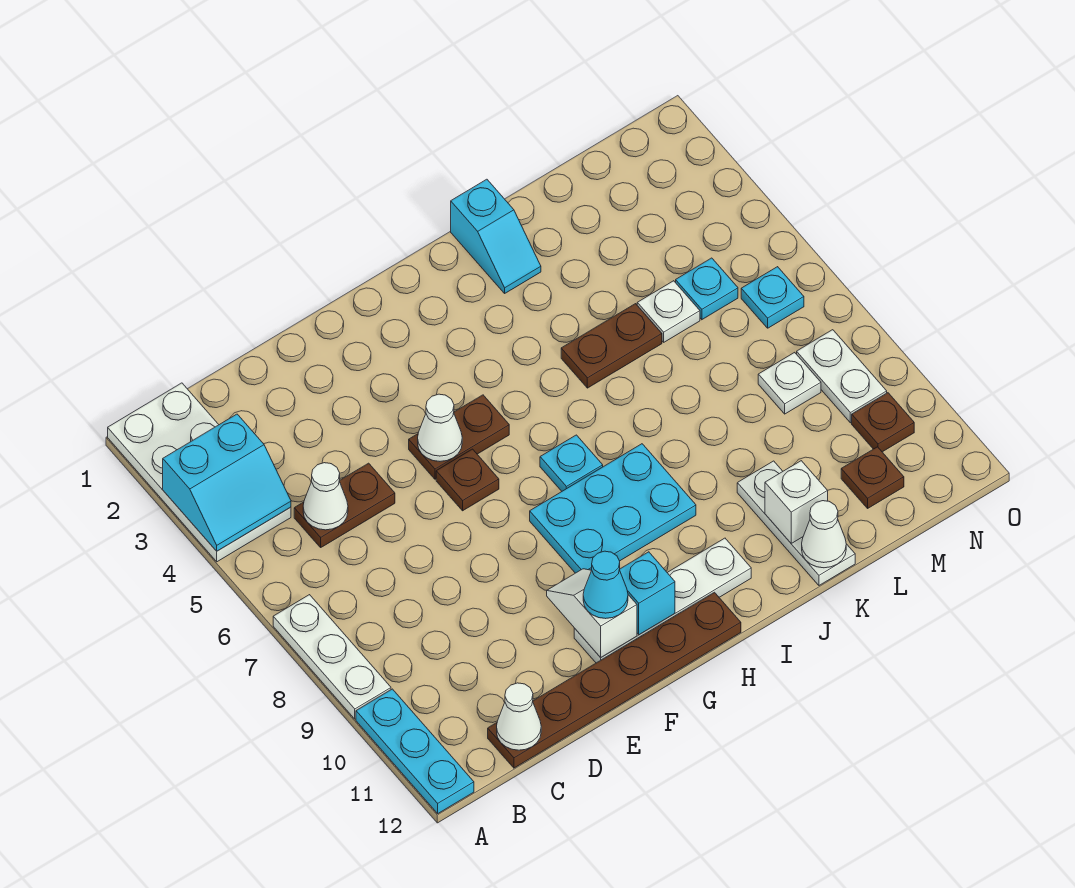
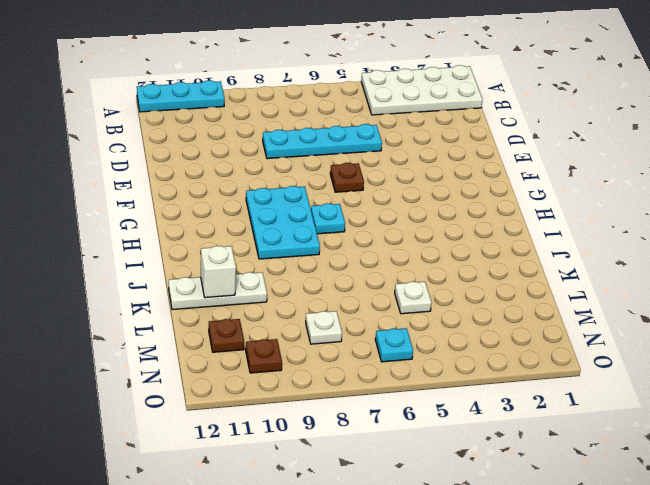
cyan 1x4 plate [263,124,382,159] -> brown 1x2 plate [294,463,395,547]
none -> white 1x3 plate [273,595,391,719]
none -> brown 1x6 plate [488,592,741,768]
none -> brown 1x2 plate [409,395,509,479]

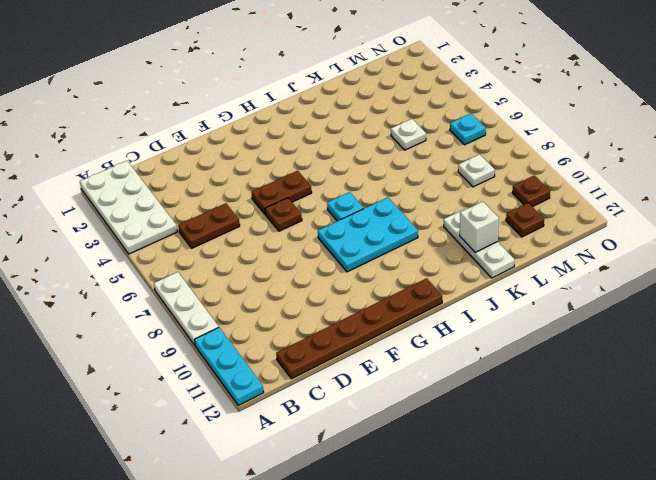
none -> white 1x4 plate [574,538,751,663]
none -> cyan 1x2 slope [451,179,541,293]
none -> brown 1x2 plate [561,304,662,388]

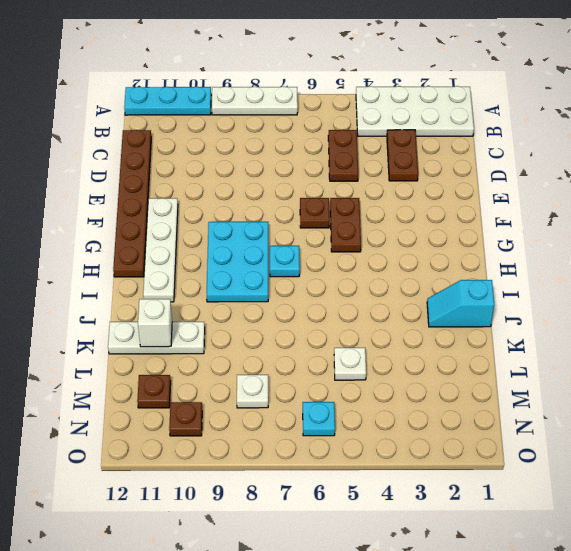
brown 1x2 plate [387,130,418,181] -> brown 1x2 plate moved to [561,304,662,388]
none -> cyan 1x1 plate [676,258,738,319]
none -> white 1x2 plate [797,330,887,423]
none -> cyan 2x2 slope [163,414,291,551]

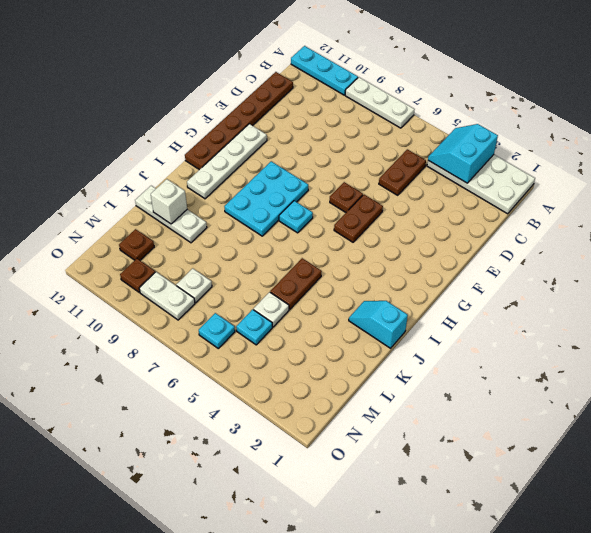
none -> white 1x1 cone [303,463,348,530]
none -> white 1x1 cone [497,683,541,750]
none -> white 1x1 cone [418,394,462,461]

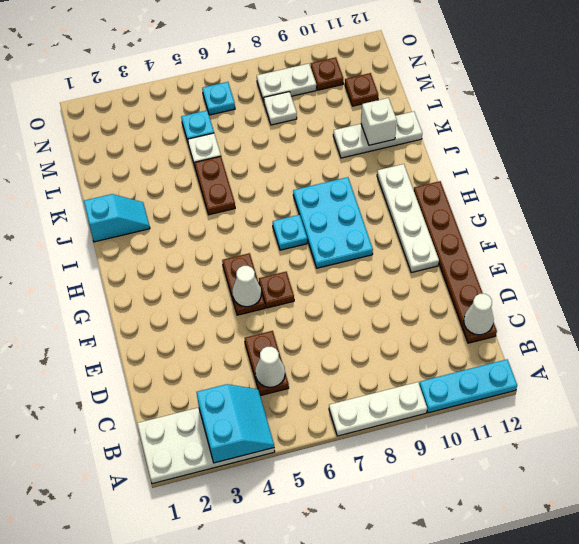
none -> white 1x2 slope [547,569,637,658]
none -> cyan 1x1 brick [619,552,675,635]
none -> white 1x1 cone [802,501,846,568]

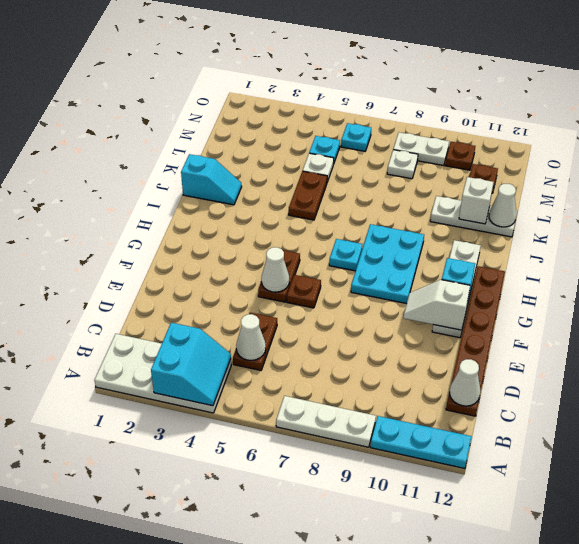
none -> cyan 1x1 cone [583,551,628,619]

